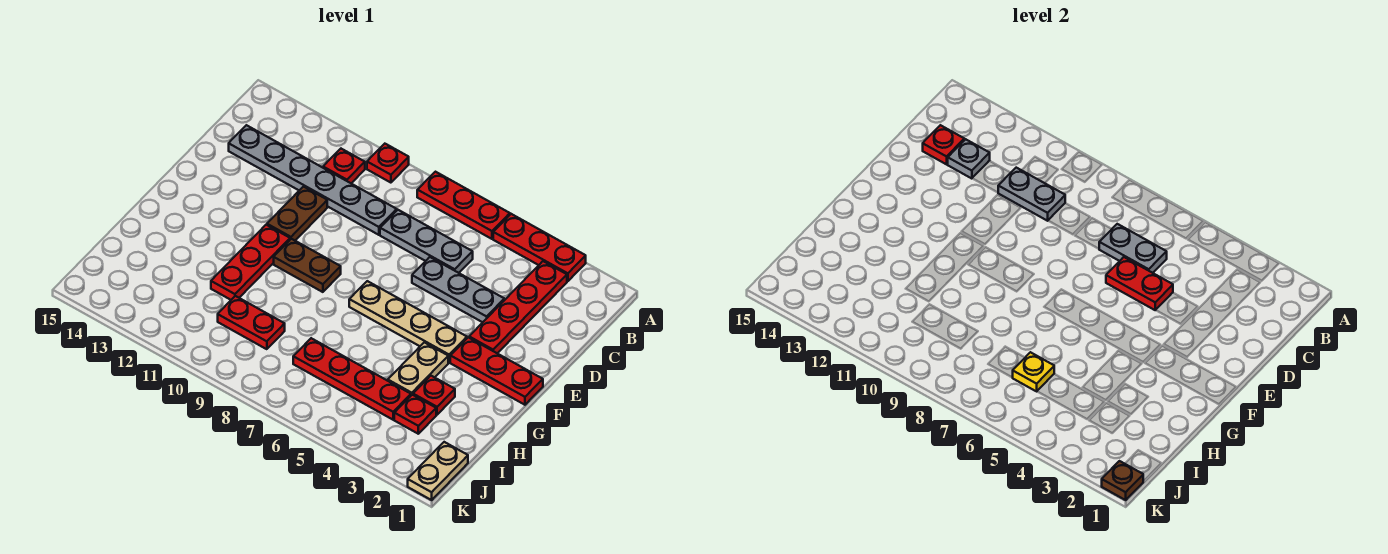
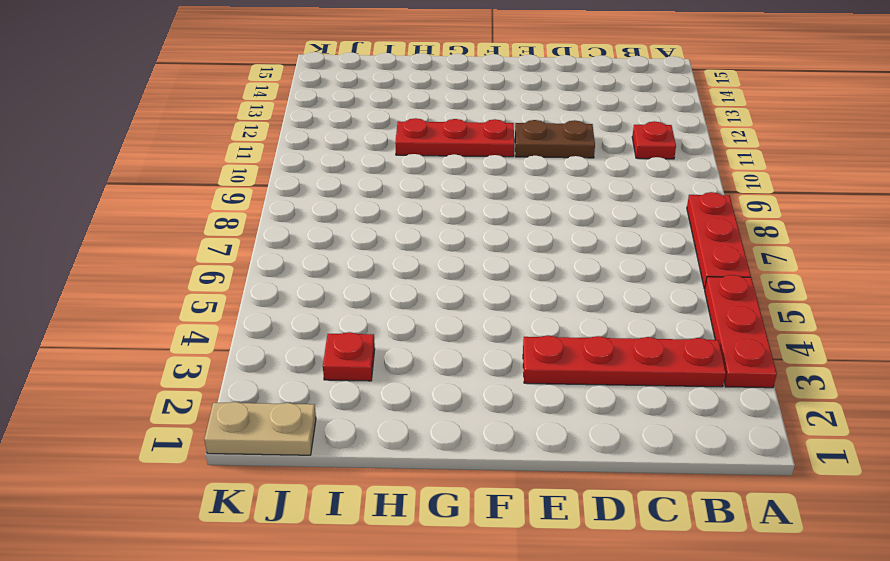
none -> red 1x1 plate [367,144,409,183]
none -> grey 1x3 plate [380,210,473,273]
none -> grey 1x6 plate [229,125,397,235]

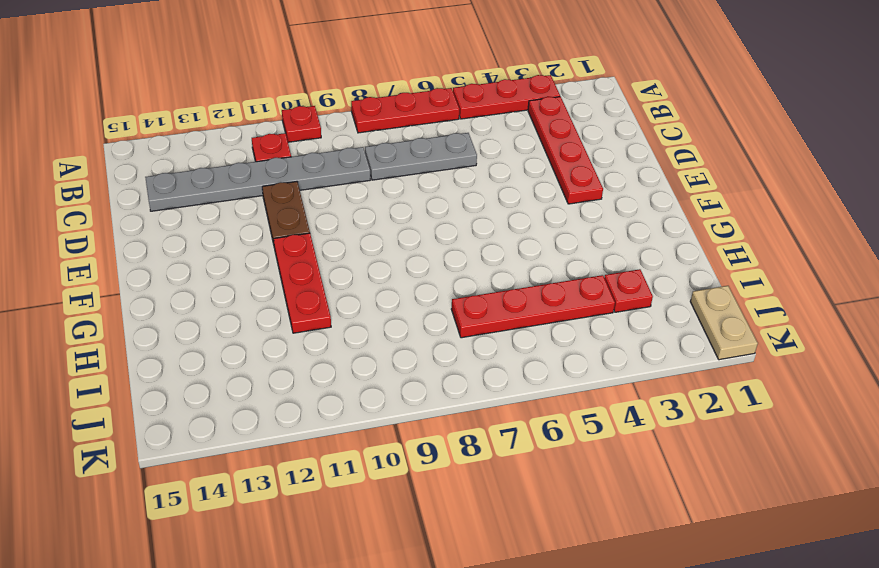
none -> grey 1x3 plate [412,257,504,322]
none -> red 1x3 plate [450,337,543,405]
none -> tan 1x4 plate [349,281,467,362]

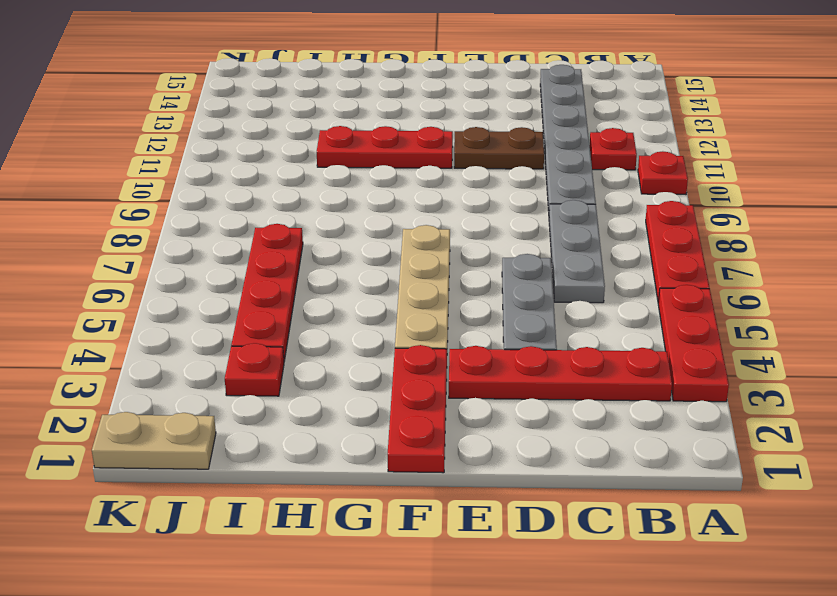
none -> brown 1x2 plate [274,239,341,292]
none -> tan 1x2 plate [388,342,448,395]
none -> red 1x1 plate [413,376,455,415]

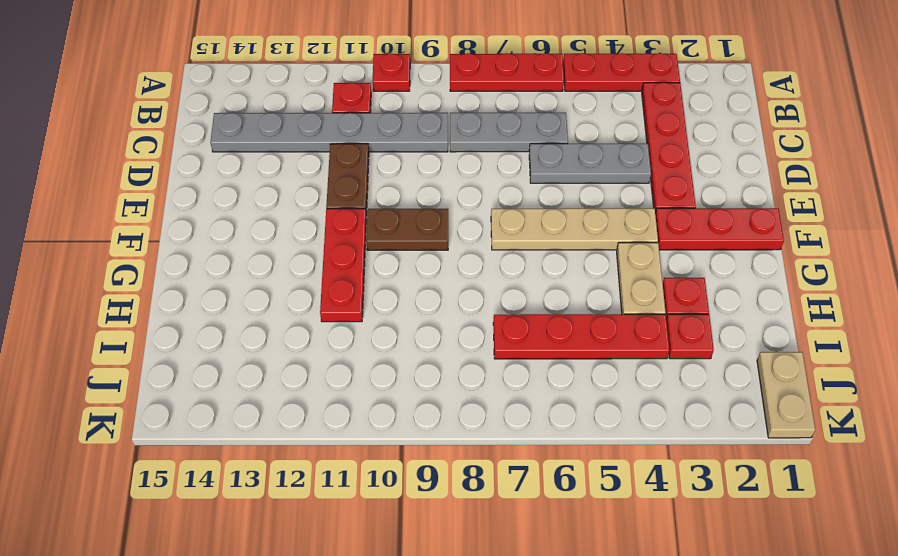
none -> red 1x2 plate [218,296,285,349]
none -> grey 1x2 plate [1099,224,1167,273]
none -> grey 1x2 plate [998,168,1065,221]

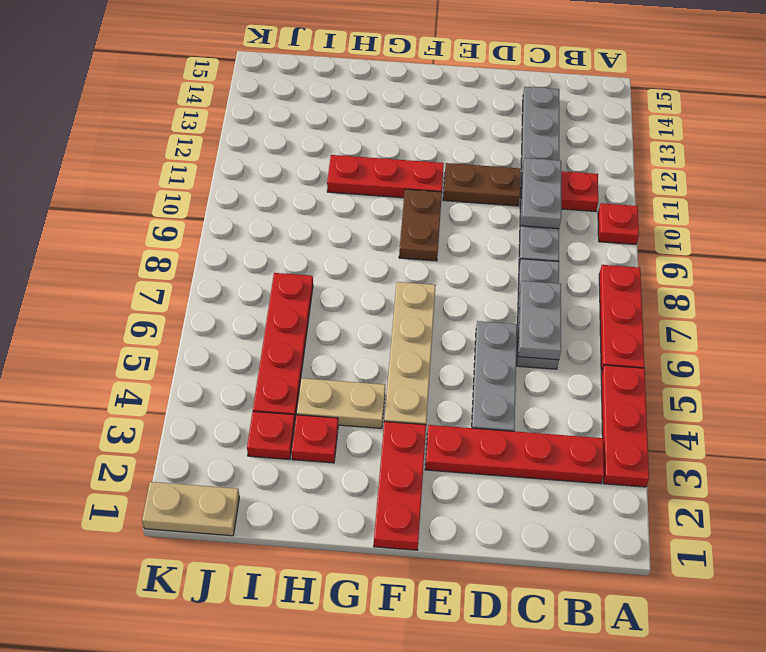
none -> red 1x2 plate [218,296,285,349]
none -> grey 1x1 plate [947,139,990,179]
none -> red 1x1 plate [923,125,964,164]

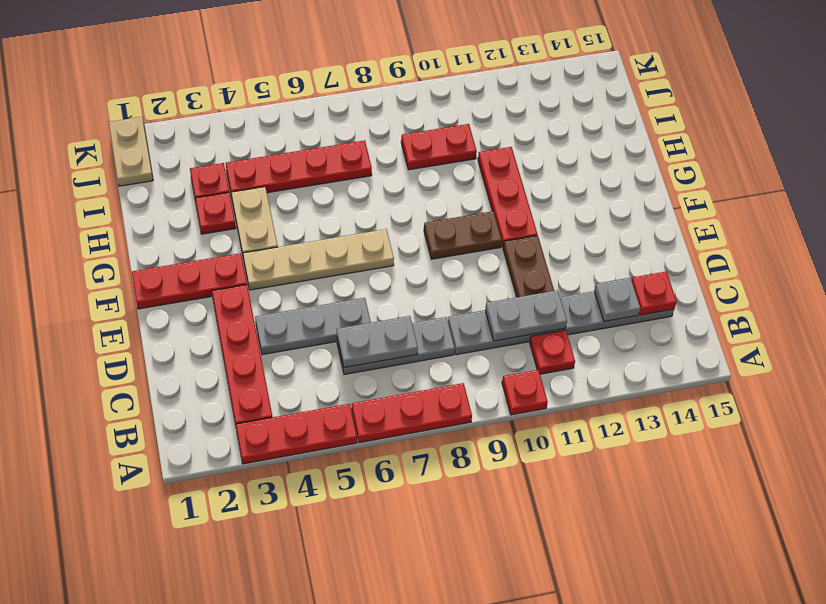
none -> red 1x2 plate [1106,257,1173,310]
none -> yellow 1x1 plate [1013,352,1054,391]
none -> brown 1x1 plate [1102,461,1143,500]

